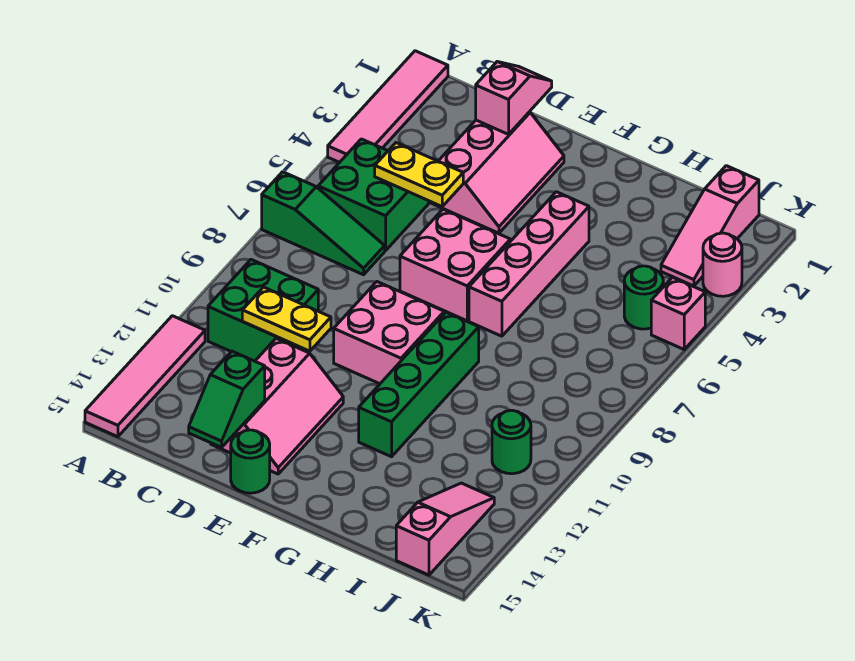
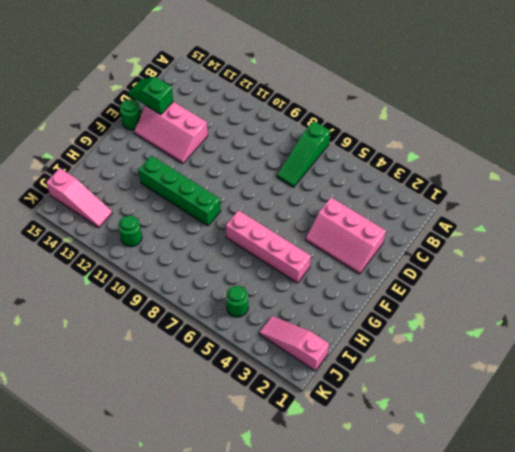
none -> pink 1x4 tile [328,51,448,162]
none -> pink 1x4 tile [85,316,205,437]
none -> green 2x2 brick [318,139,429,251]

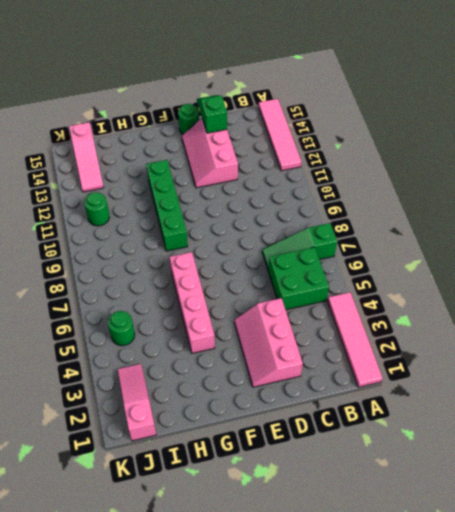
none -> green 2x2 brick [208,260,318,361]
none -> pink 2x2 brick [400,209,510,321]
none -> pink 2x2 brick [334,282,444,384]

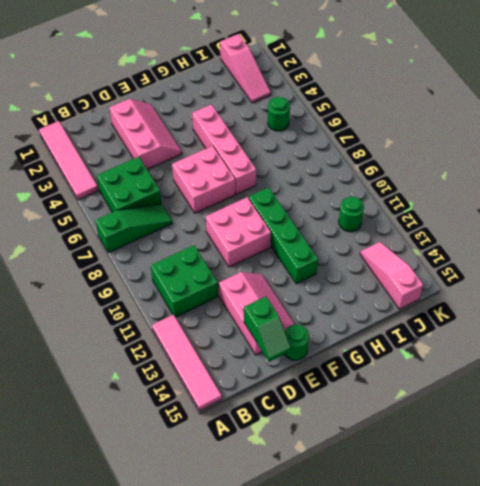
none -> pink 1x1 round brick [703,233,742,296]
none -> pink 1x1 brick [651,277,705,349]
none -> yellow 1x2 plate [375,143,463,206]

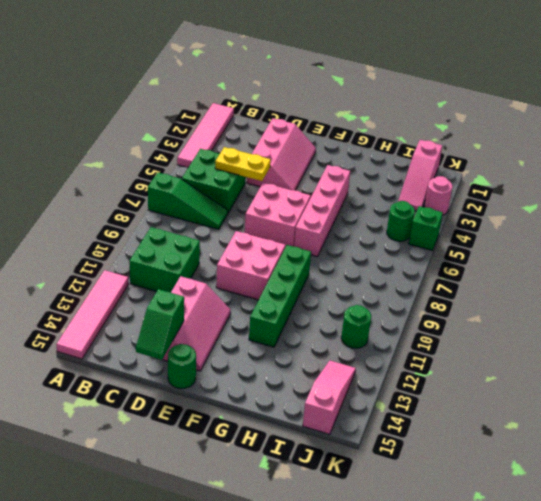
green 1x1 brick [409,206,443,251] -> pink 1x1 brick [651,277,705,349]
none -> yellow 1x2 plate [242,287,331,351]
none -> pink 1x2 slope [476,62,552,134]

